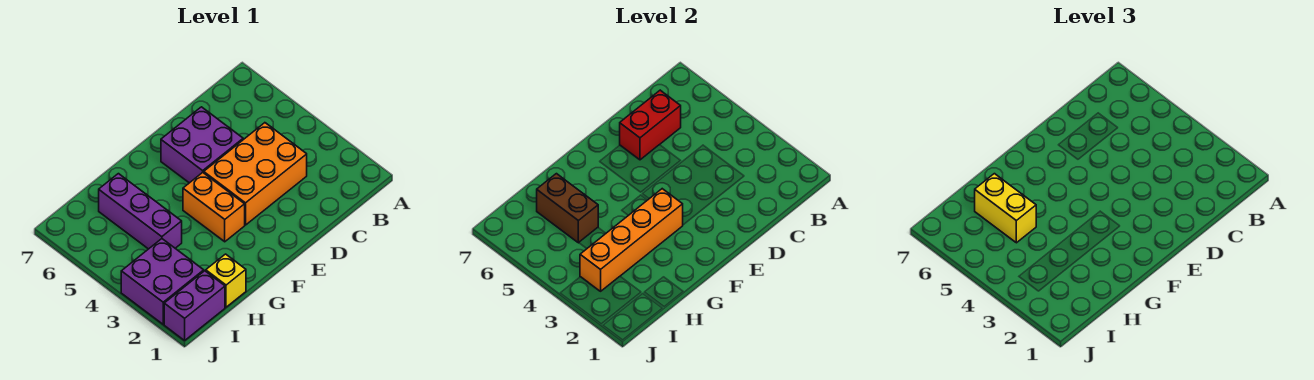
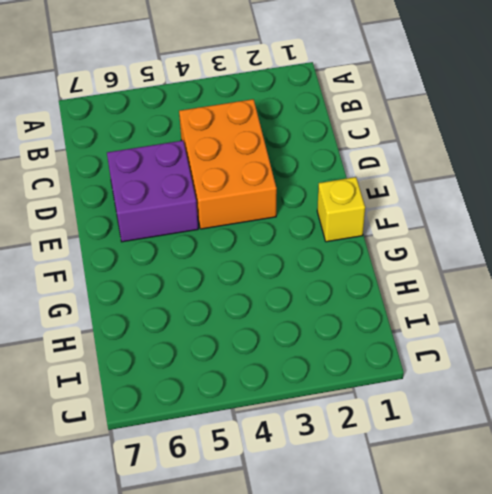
yellow 1x1 brick [317,177,365,242] -> yellow 1x1 brick moved to [206,254,246,307]
none -> orange 1x2 brick [183,172,245,242]
none -> purple 1x3 brick [99,174,182,249]

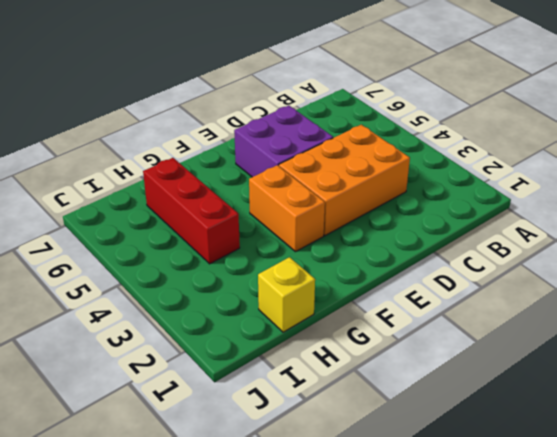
red 1x3 brick [143,158,240,264] -> purple 1x3 brick [99,174,182,249]
none -> purple 1x2 brick [164,271,225,340]
none -> purple 2x2 brick [121,239,204,324]

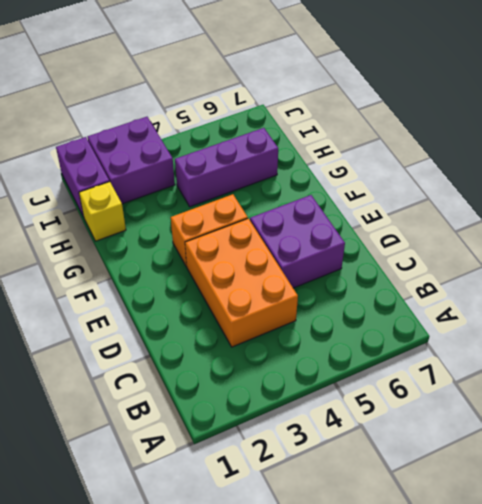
none -> red 1x2 brick [620,90,681,160]
none -> orange 1x4 brick [580,189,683,291]

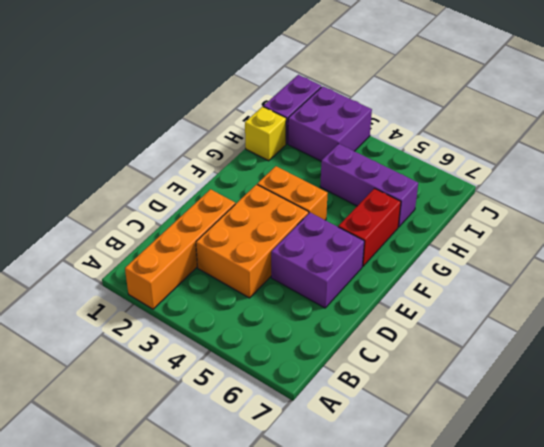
orange 1x4 brick [125,189,235,309] -> orange 1x4 brick moved to [580,189,683,291]
red 1x2 brick [338,188,401,266] -> red 1x2 brick moved to [620,90,681,160]
none -> brown 1x2 brick [537,174,598,243]
none -> yellow 1x2 brick [975,174,1036,243]

